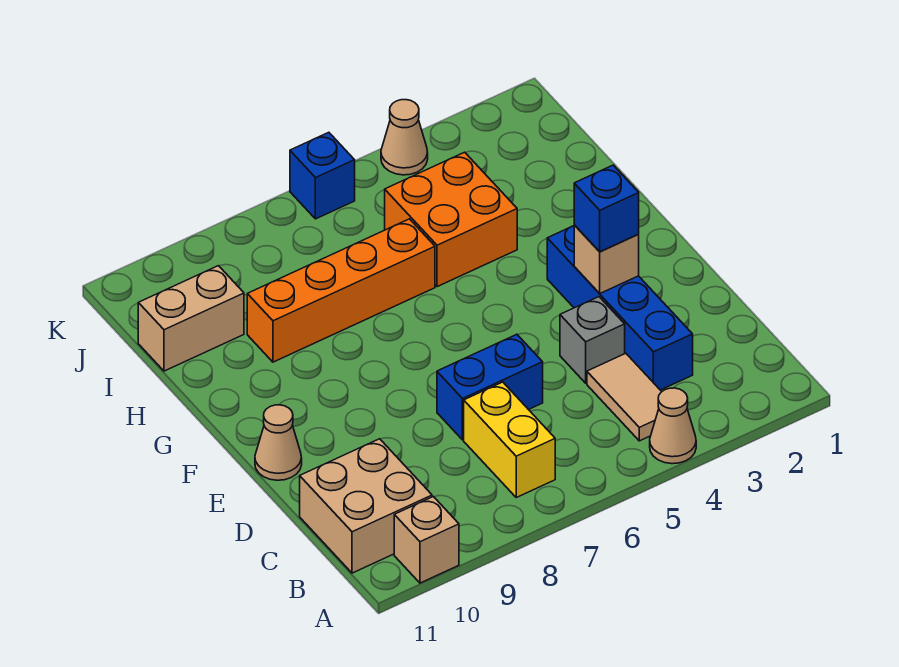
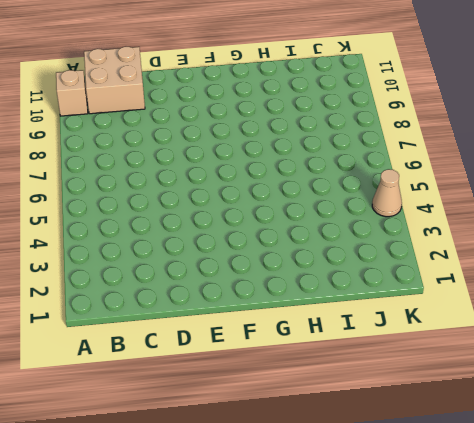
none -> tan 1x1 cone [650,388,696,464]
none -> tan 1x2 tile [587,353,662,441]
none -> yellow 1x2 brick [464,382,555,497]

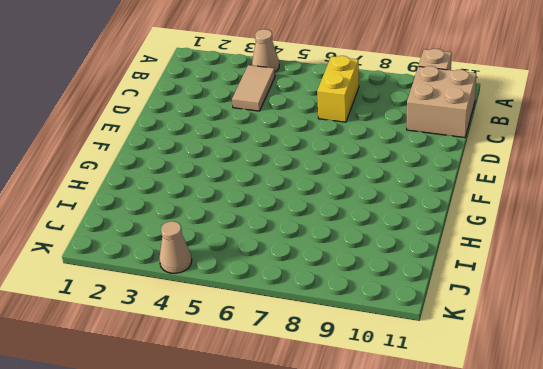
none -> blue 1x4 brick [547,226,693,390]
none -> grey 1x1 brick [560,297,625,383]
none -> blue 1x2 brick [437,334,543,440]

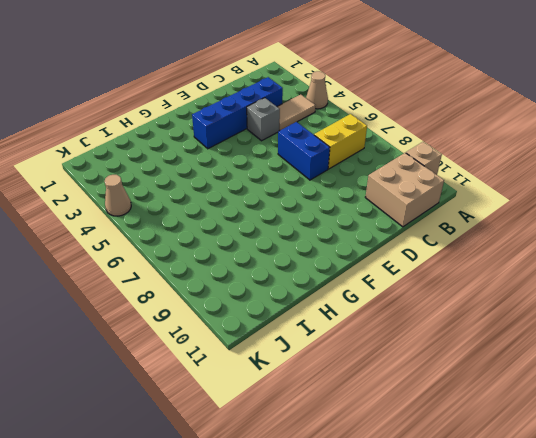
none -> tan 1x1 cone [255,405,302,480]
none -> orange 2x2 brick [385,152,517,287]
none -> orange 1x4 brick [247,219,435,362]

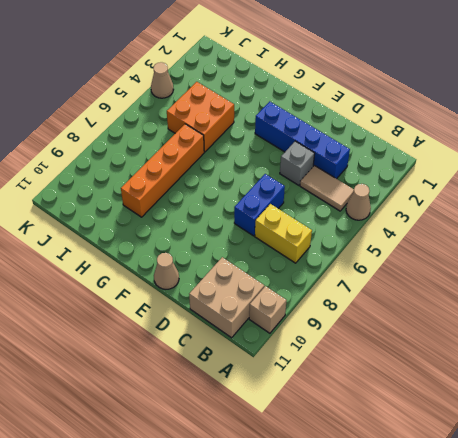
none -> tan 1x2 brick [138,266,244,371]
none -> blue 1x1 brick [290,132,355,219]
none -> tan 1x1 brick [574,225,639,293]

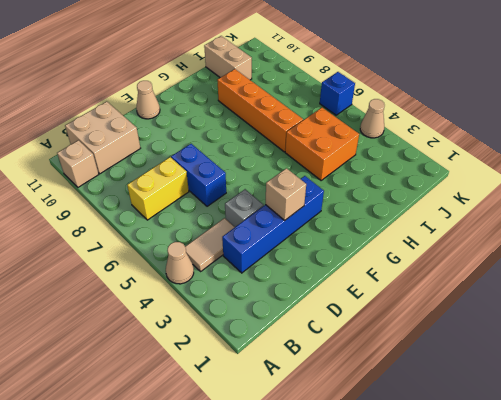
none -> blue 1x1 brick [574,165,639,252]

